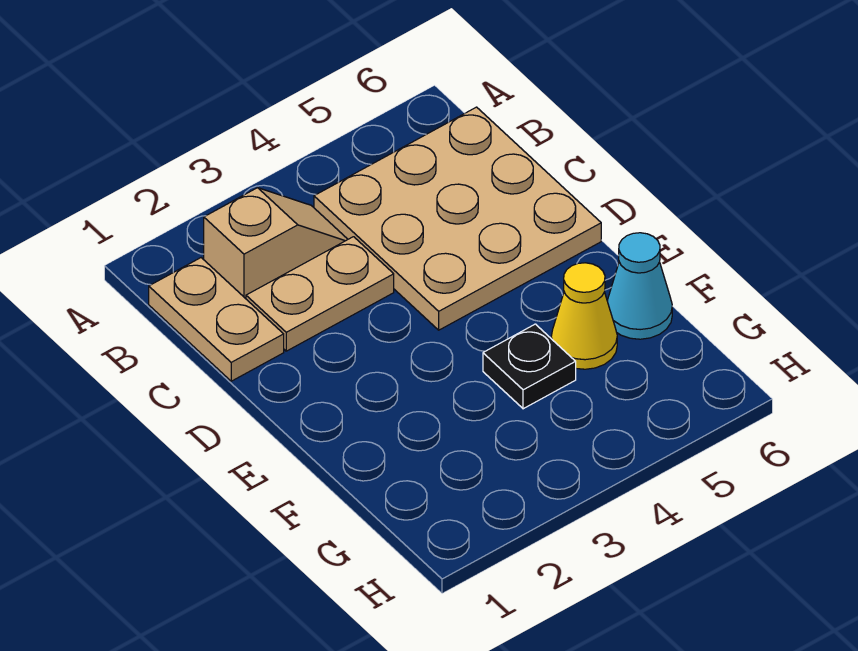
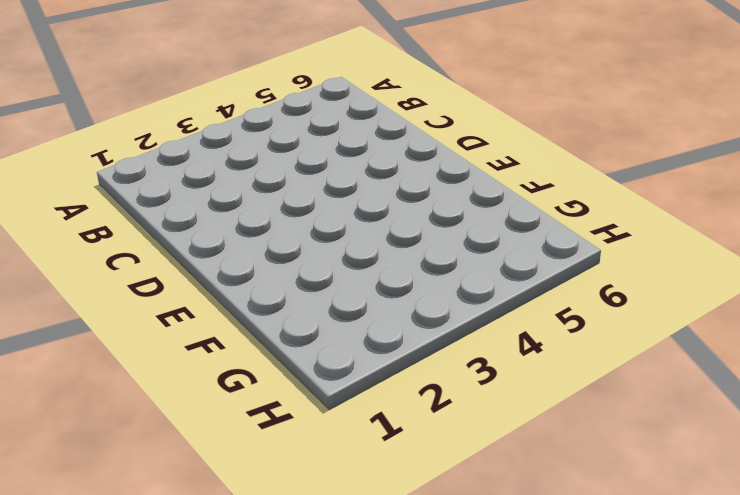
none -> tan 1x2 plate [149,258,284,381]
none -> tan 1x2 slope [204,188,348,299]

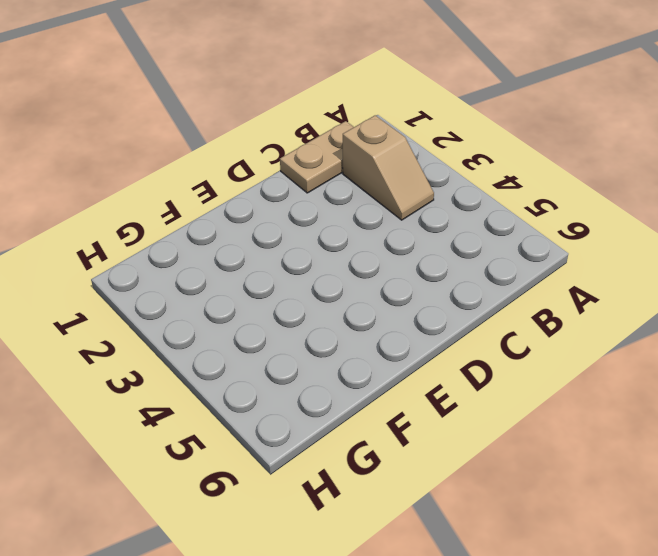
none -> tan 3x3 plate [314,107,601,330]
none -> tan 1x2 plate [246,237,394,351]

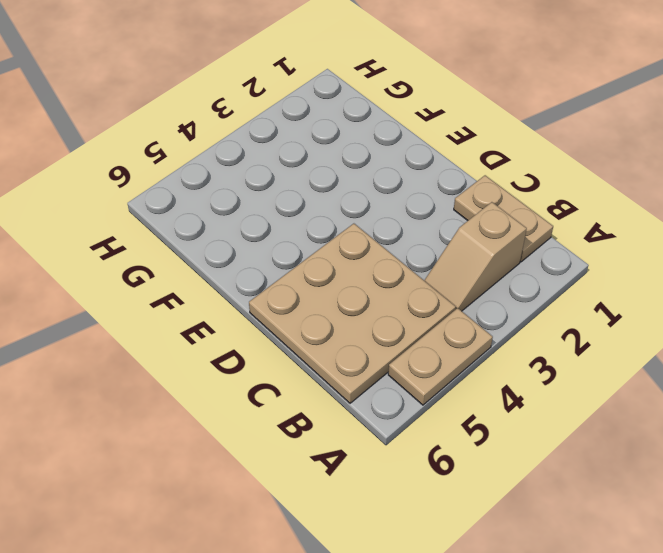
tan 1x2 plate [388,308,493,405] -> tan 1x2 plate moved to [246,237,394,351]
none -> black 1x1 plate [483,324,576,409]
none -> yellow 1x1 cone [551,263,617,369]

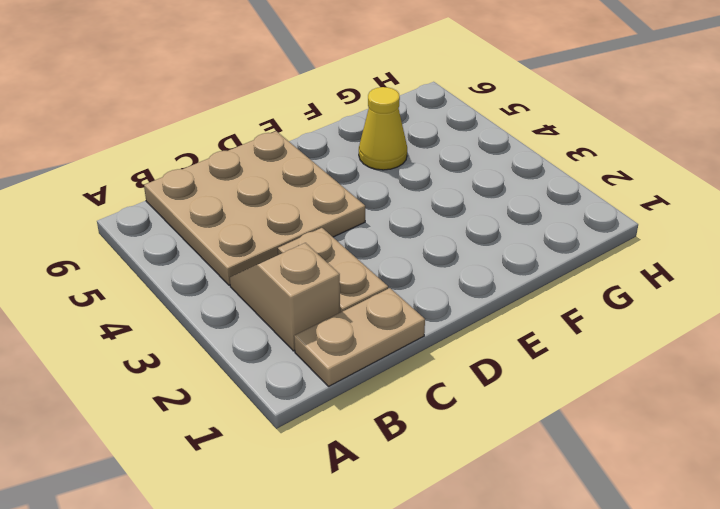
none -> black 1x1 plate [483,324,576,409]
none -> cyan 1x1 cone [607,233,672,339]

